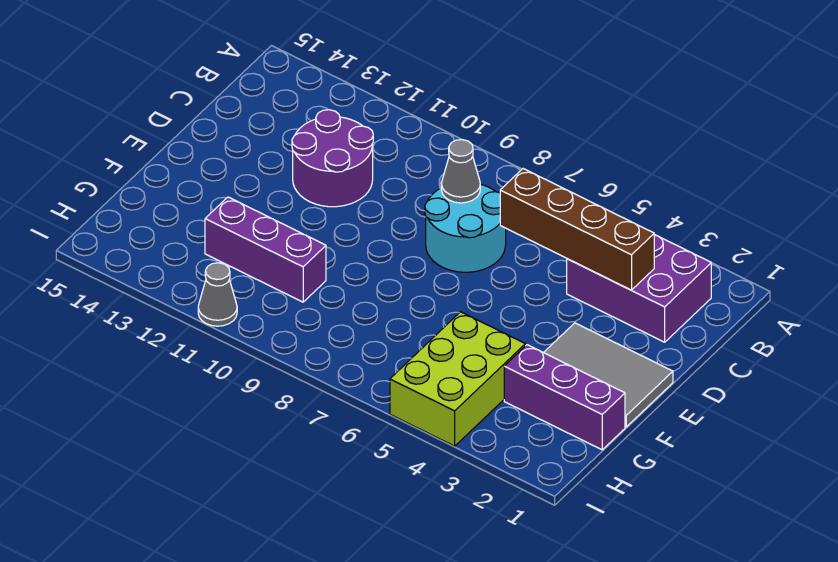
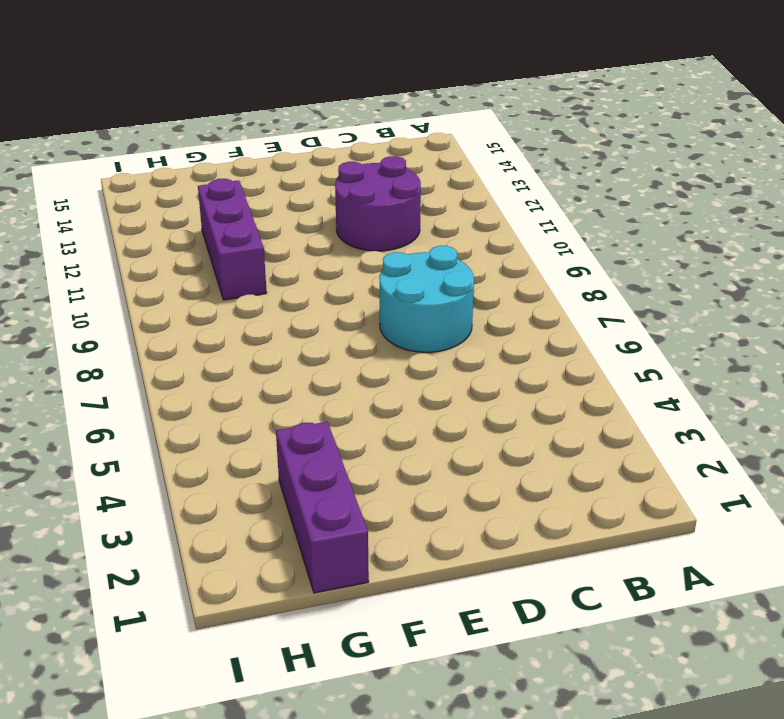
none -> purple 2x3 brick [567,234,711,342]
none -> grey 2x3 tile [544,323,673,427]

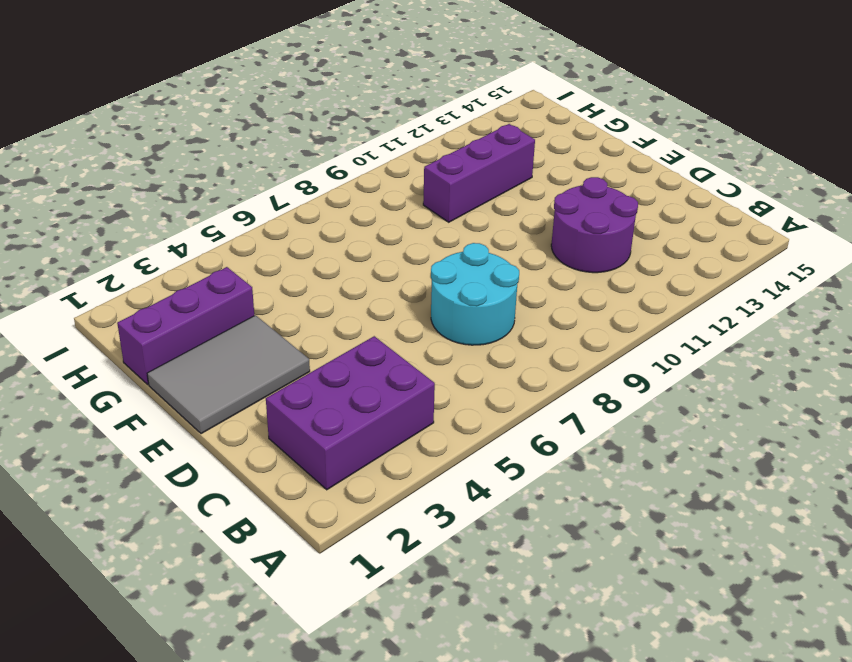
none -> lime 2x3 brick [390,312,525,446]
none -> grey 1x1 cone [198,263,237,326]

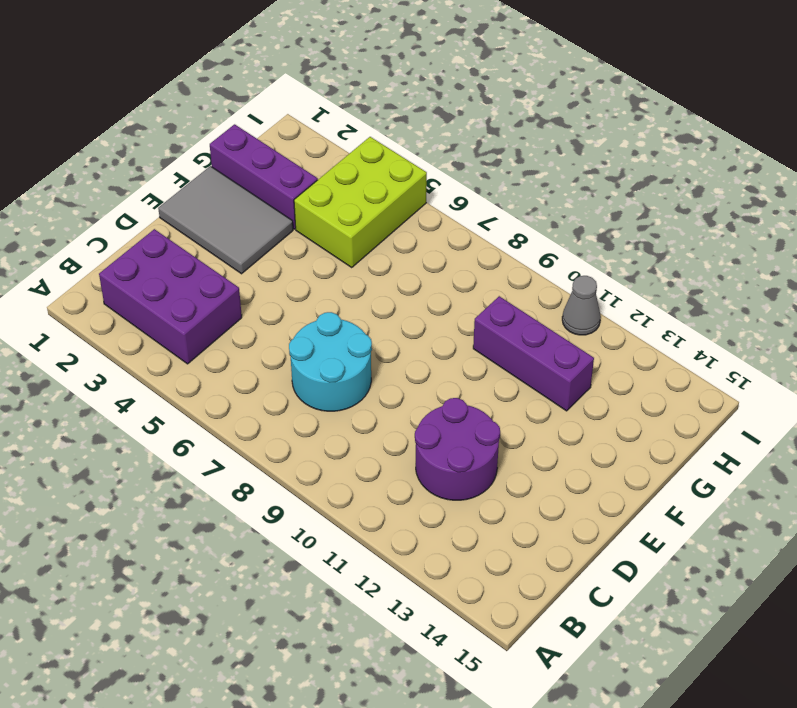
none -> brown 1x4 brick [500,169,654,290]
none -> grey 1x1 cone [441,140,480,203]

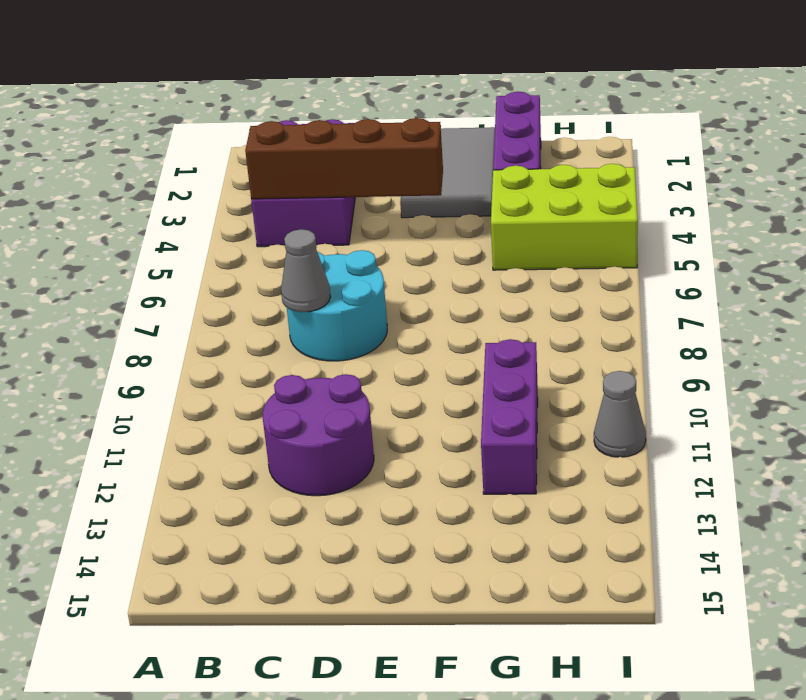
brown 1x4 brick [245,118,443,199] -> brown 1x4 brick turned to [500,169,654,290]

